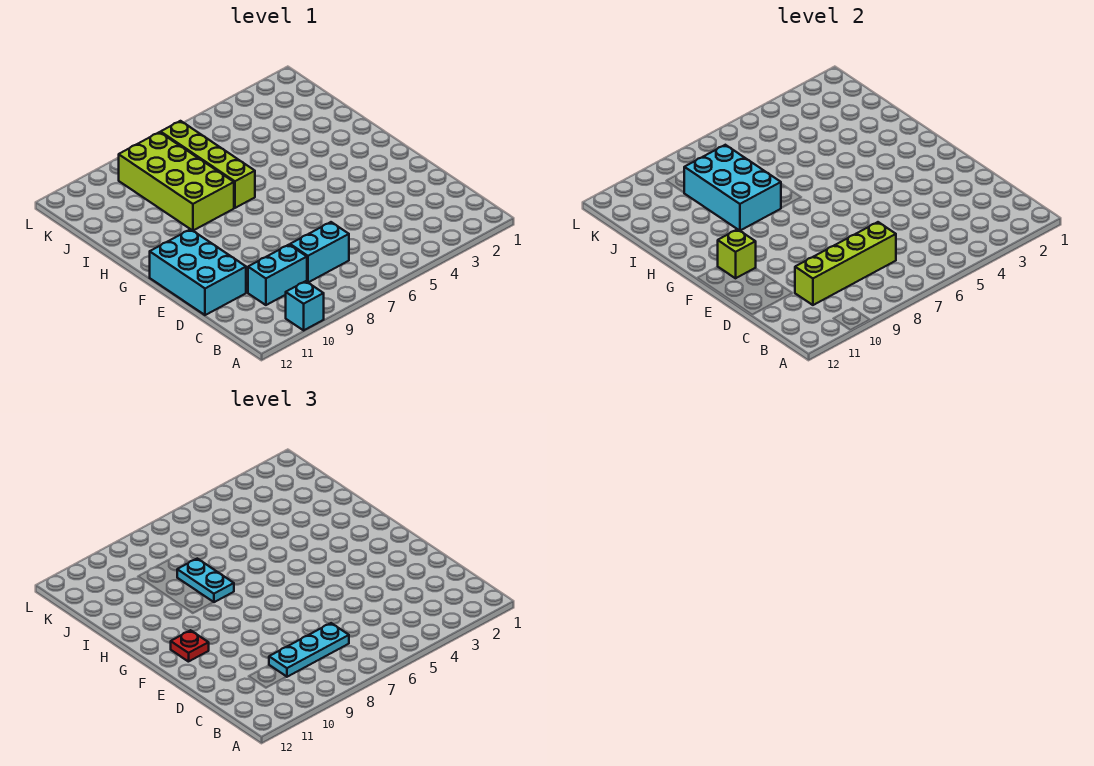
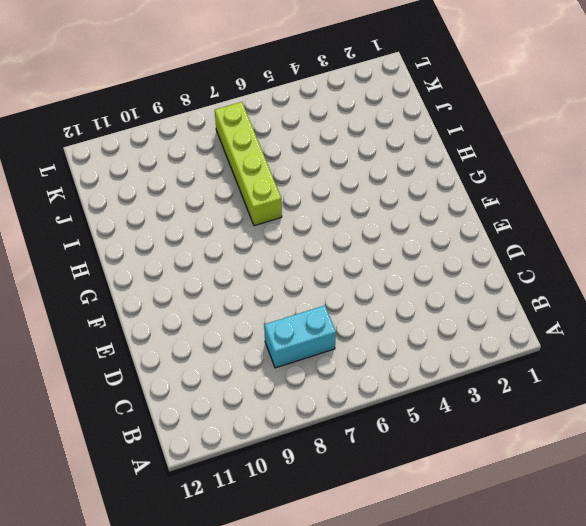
none -> cyan 1x1 brick [286,281,324,330]
none -> cyan 1x2 brick [248,245,307,305]
none -> cyan 2x3 brick [150,229,246,315]

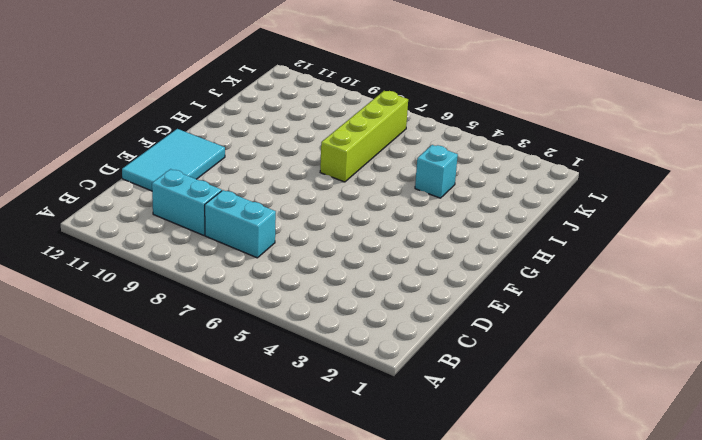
cyan 2x3 tile [122,129,225,191] -> cyan 2x3 brick [150,229,246,315]
cyan 1x1 brick [415,145,458,198] -> cyan 1x1 brick moved to [286,281,324,330]
none -> lime 2x4 brick [119,132,234,231]
none -> lime 1x4 brick [795,222,896,305]
none -> lime 1x1 brick [718,229,756,278]

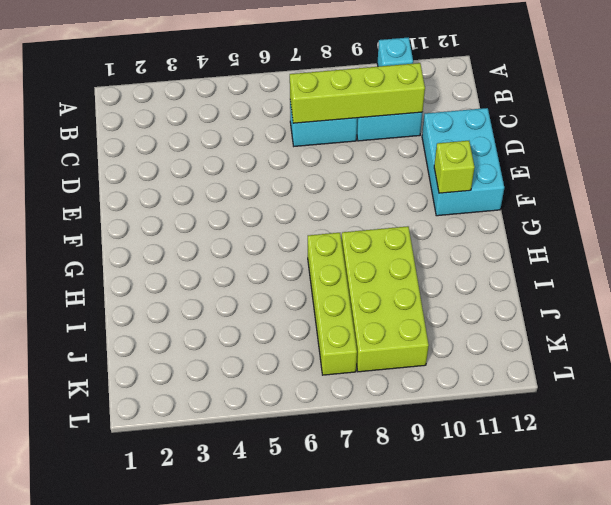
none -> cyan 2x3 brick [684,145,781,231]
none -> cyan 1x3 plate [269,623,349,677]
none -> red 1x1 plate [171,630,209,662]

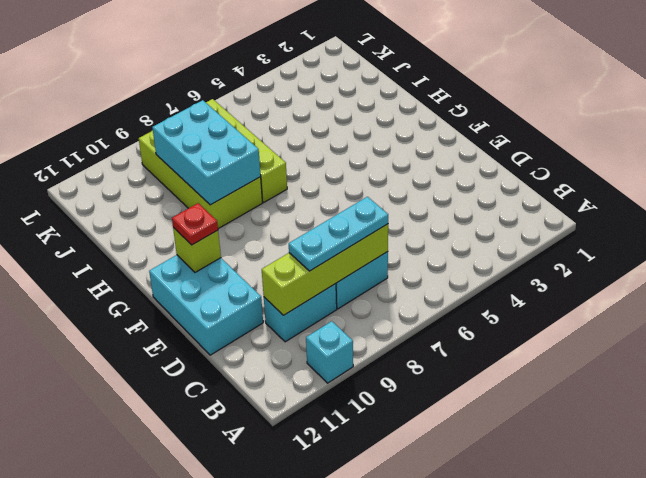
none -> cyan 1x2 plate [177,559,234,602]

